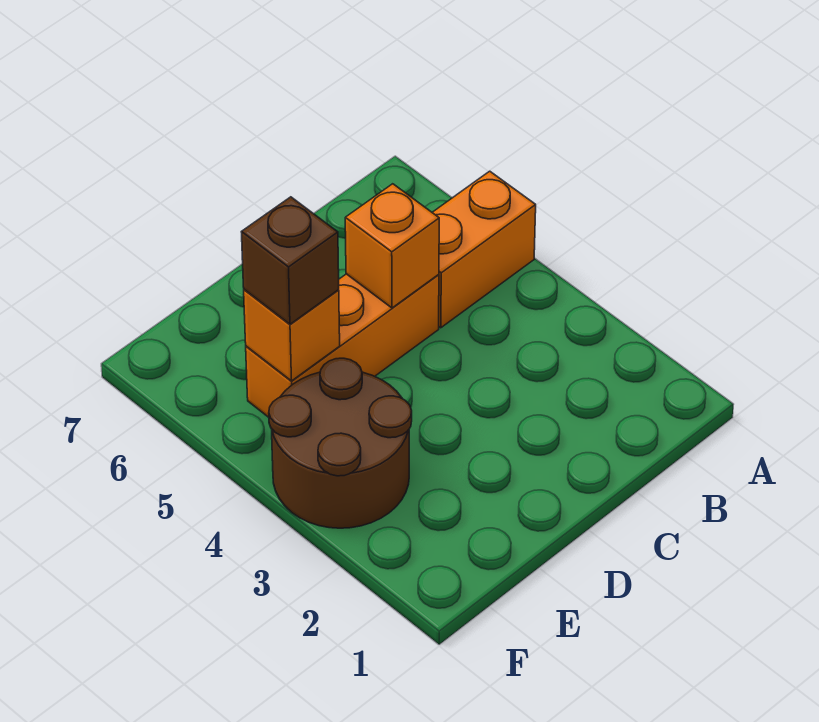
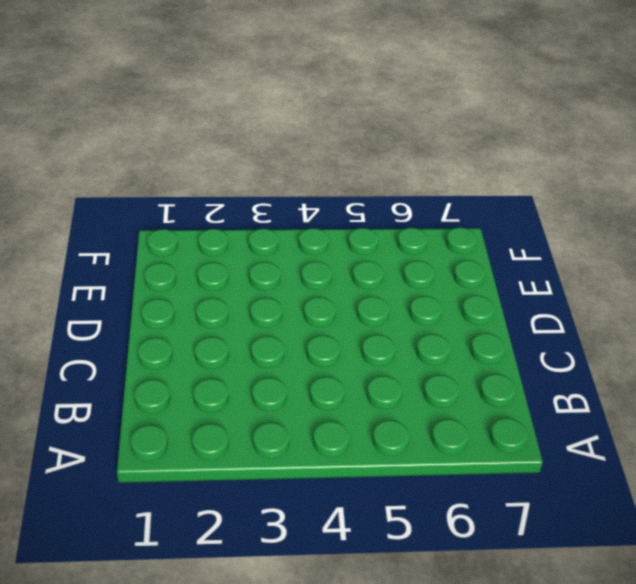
none -> orange 1x2 brick [432,171,536,328]
none -> orange 1x3 brick [246,274,439,417]

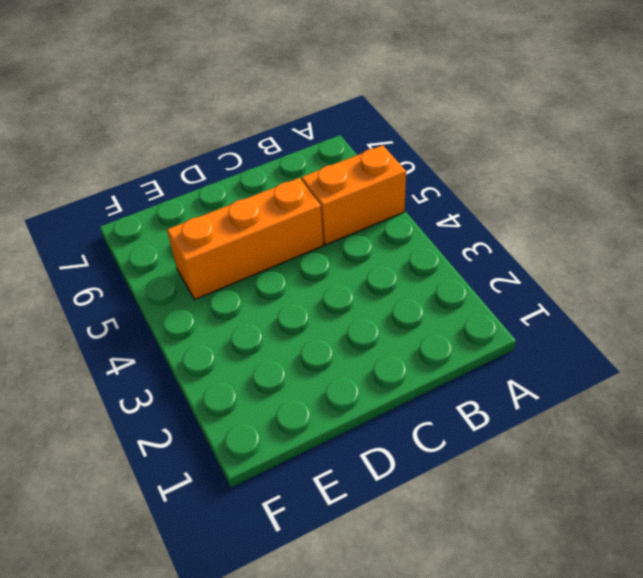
none -> brown 2x2 round brick [269,358,412,528]
none -> orange 1x1 brick [345,184,439,308]

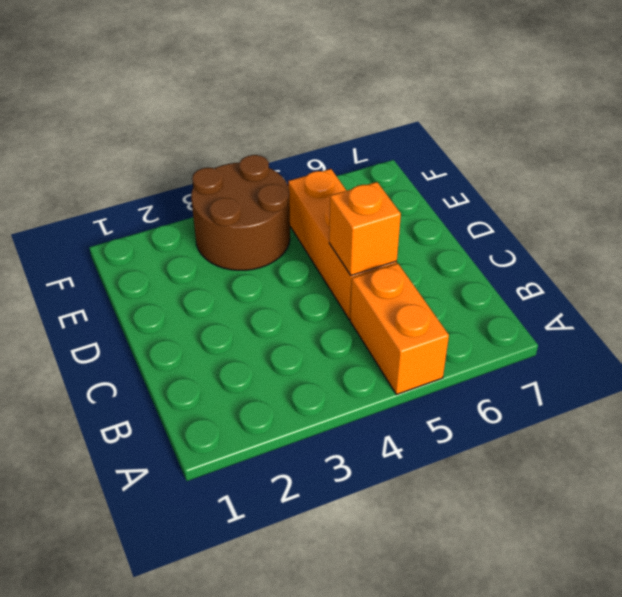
none -> orange 1x1 brick [244,290,340,381]
none -> brown 1x1 brick [242,197,339,324]

